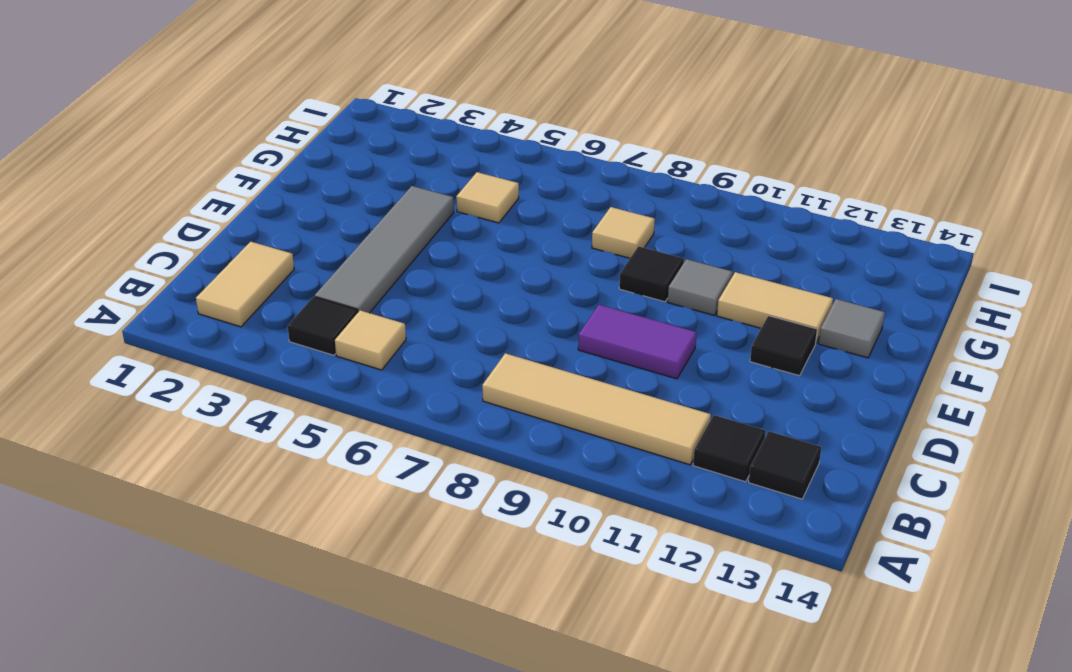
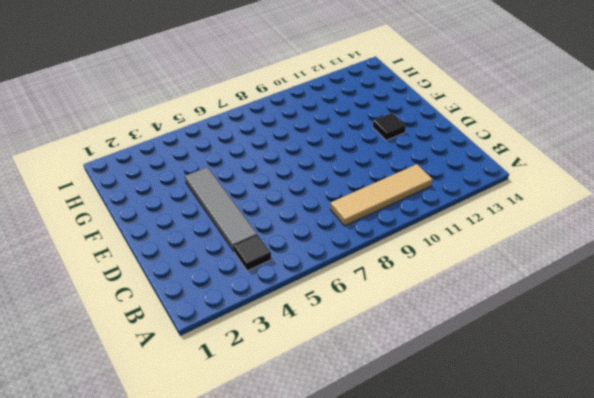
none -> tan 1x2 tile [196,242,294,327]
none -> tan 1x1 tile [335,310,406,370]
none -> black 1x1 tile [693,415,766,482]

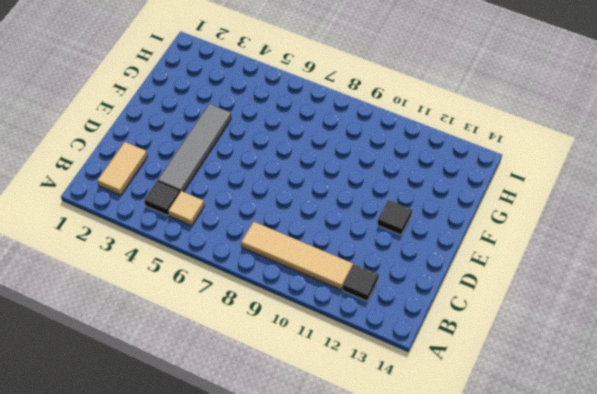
none -> black 1x1 tile [749,431,821,499]
none -> purple 1x2 tile [578,305,697,379]
none -> black 1x1 tile [619,246,684,302]

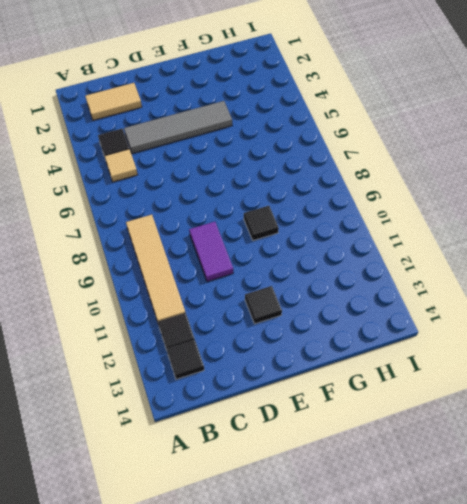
none -> grey 1x1 tile [668,259,733,315]
none -> tan 1x2 tile [717,272,833,342]
none -> grey 1x1 tile [819,299,885,358]

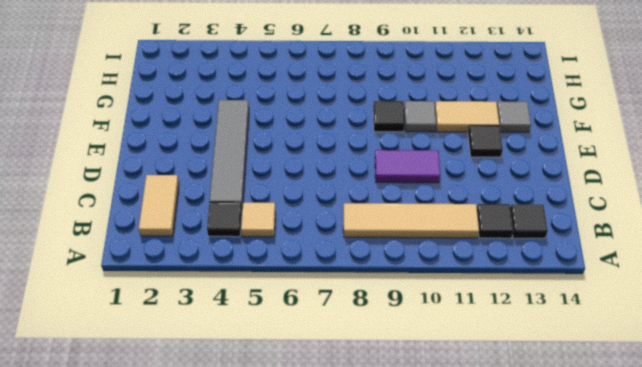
none -> tan 1x1 tile [456,172,519,223]
none -> tan 1x1 tile [592,207,655,258]

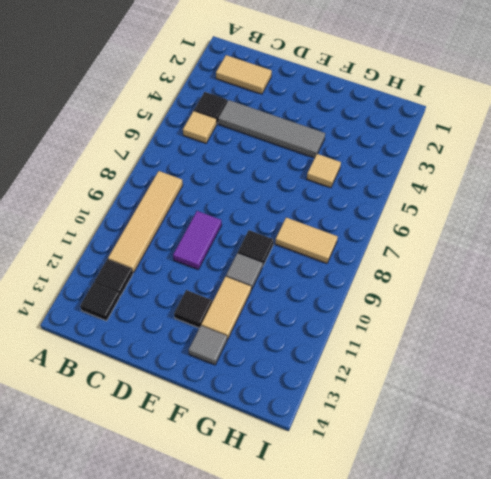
tan 1x2 tile [275,218,338,263] -> tan 1x1 tile [592,207,655,258]

